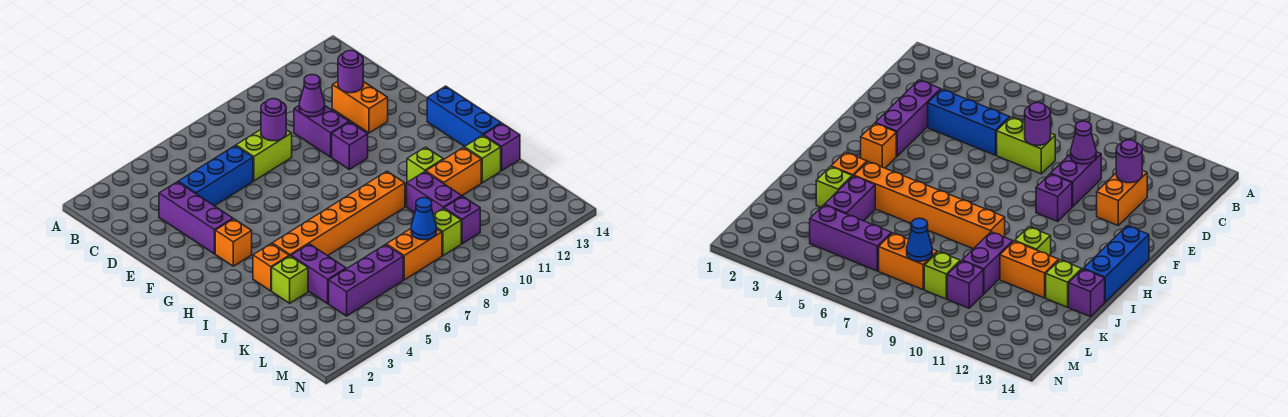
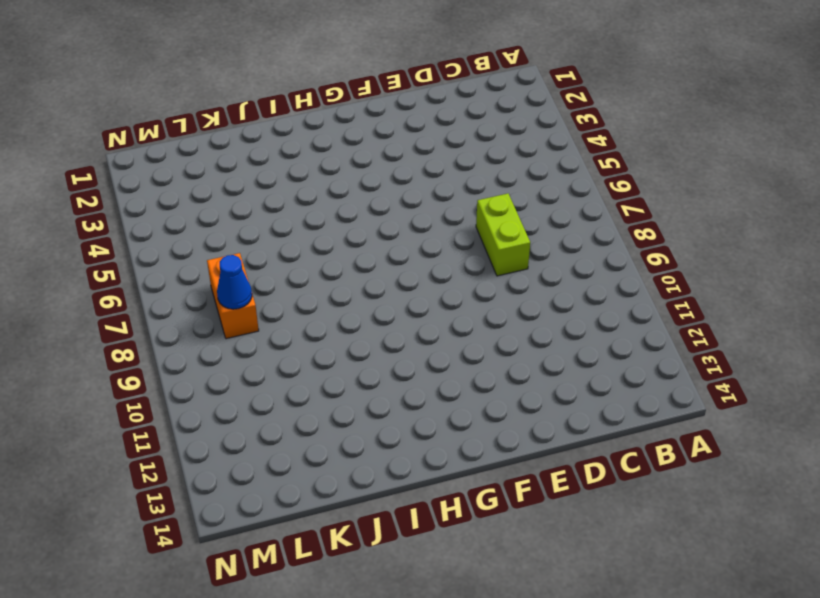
none -> purple 1x3 brick [159,182,233,254]
none -> blue 1x3 brick [178,146,253,206]
none -> purple 1x2 brick [294,106,349,157]

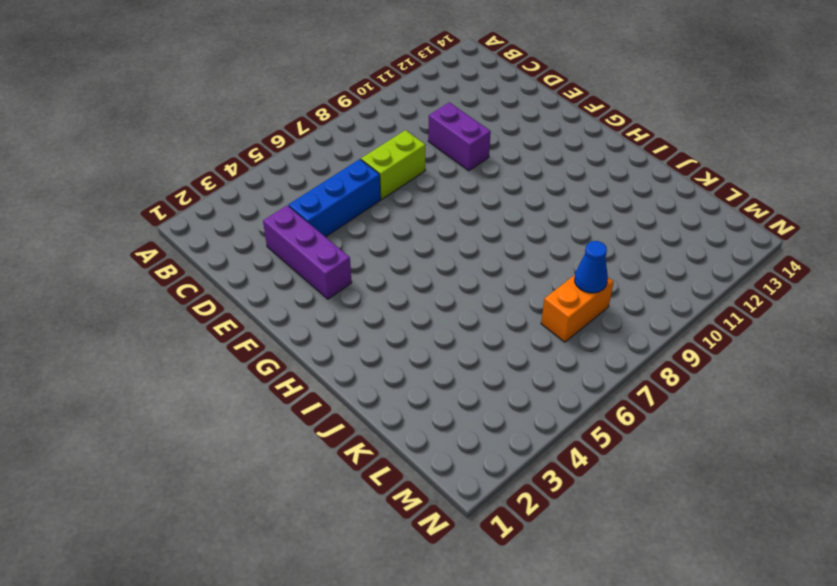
none -> orange 1x2 brick [332,81,388,133]
none -> purple 1x1 brick [332,122,368,169]
none -> orange 1x1 brick [215,219,252,266]

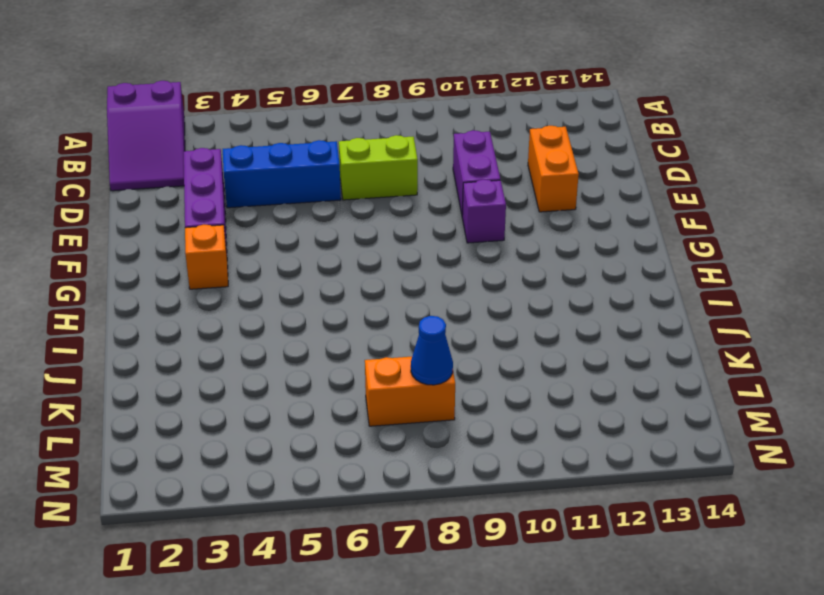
purple 2x3 slope [107,81,185,191] -> none
none -> blue 1x3 brick [427,86,501,146]
none -> orange 1x1 brick [253,244,289,291]
none -> orange 1x6 brick [272,171,405,256]

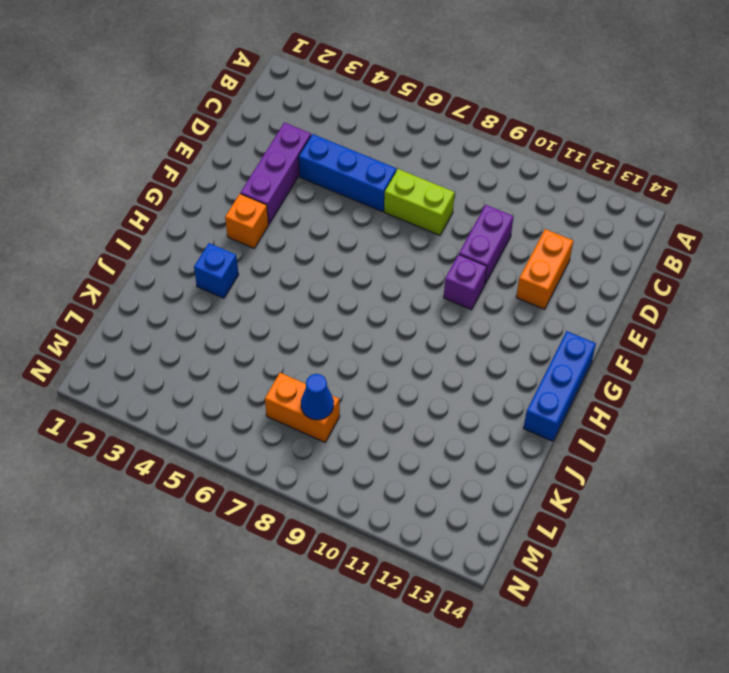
blue 1x1 brick [194,243,239,298] -> orange 1x1 brick [253,244,289,291]
none -> orange 1x6 brick [272,171,405,256]
none -> lime 1x1 brick [407,147,443,182]
none -> lime 1x1 brick [272,256,308,303]

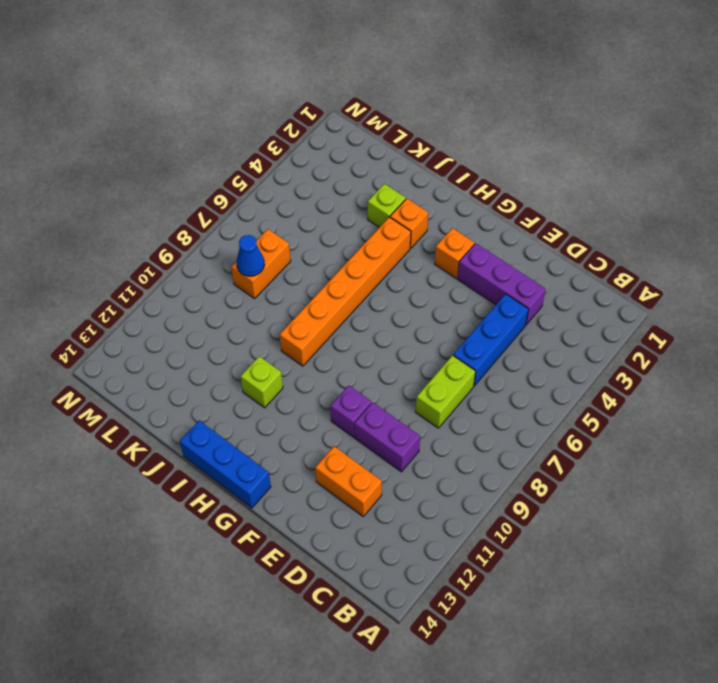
none -> purple 1x2 brick [291,244,346,304]
none -> purple 1x2 brick [407,172,462,214]
none -> orange 1x2 brick [426,147,481,196]

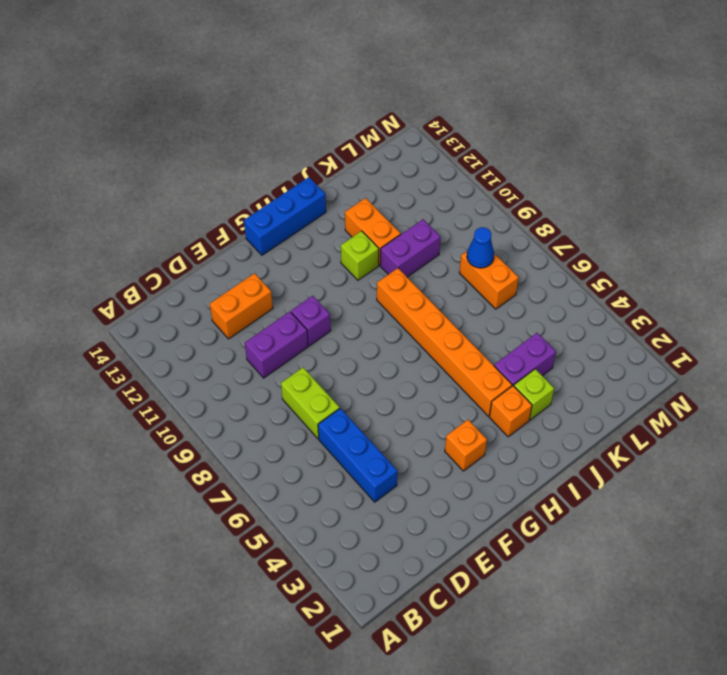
none -> purple 1x3 brick [159,182,233,254]
none -> lime 1x1 brick [464,135,501,183]
none -> purple 1x1 brick [484,123,520,171]

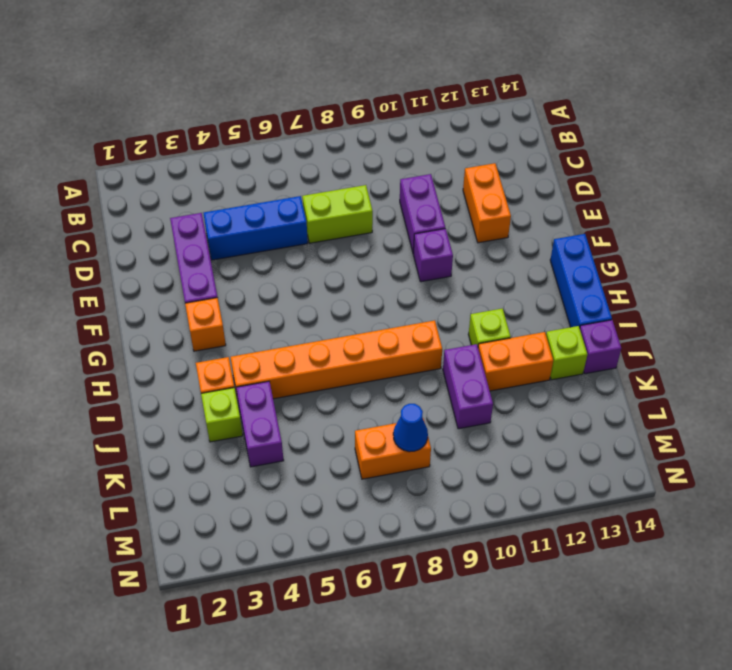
none -> purple 1x3 brick [329,245,403,316]
none -> lime 1x1 brick [433,208,461,256]
none -> purple 1x1 brick [444,196,480,244]

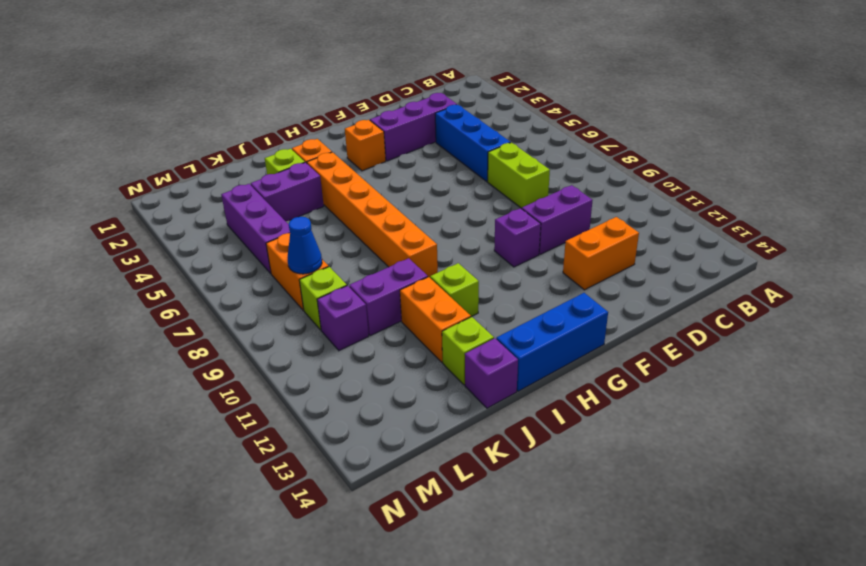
none -> purple 1x1 round brick [261,99,286,141]
none -> purple 1x1 cone [299,75,325,117]
none -> purple 1x1 round brick [338,51,363,93]

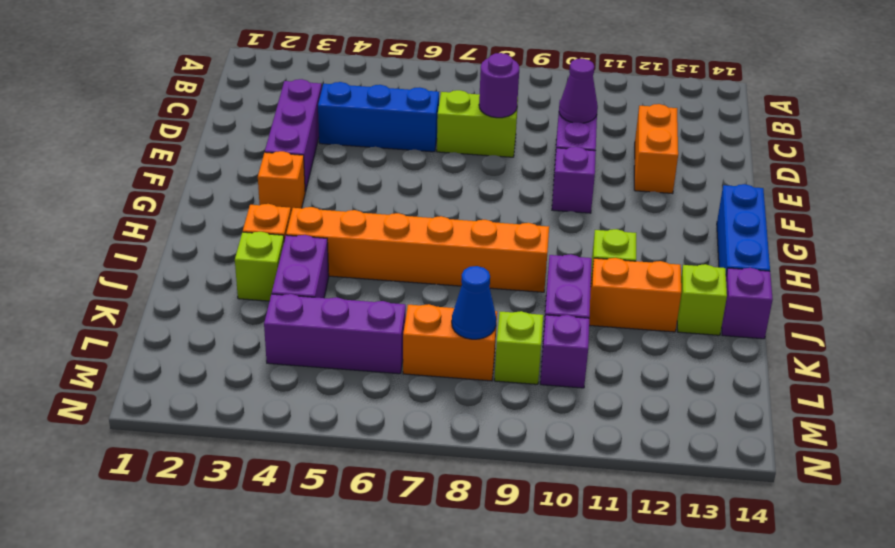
none -> purple 1x1 round brick [338,51,363,93]

